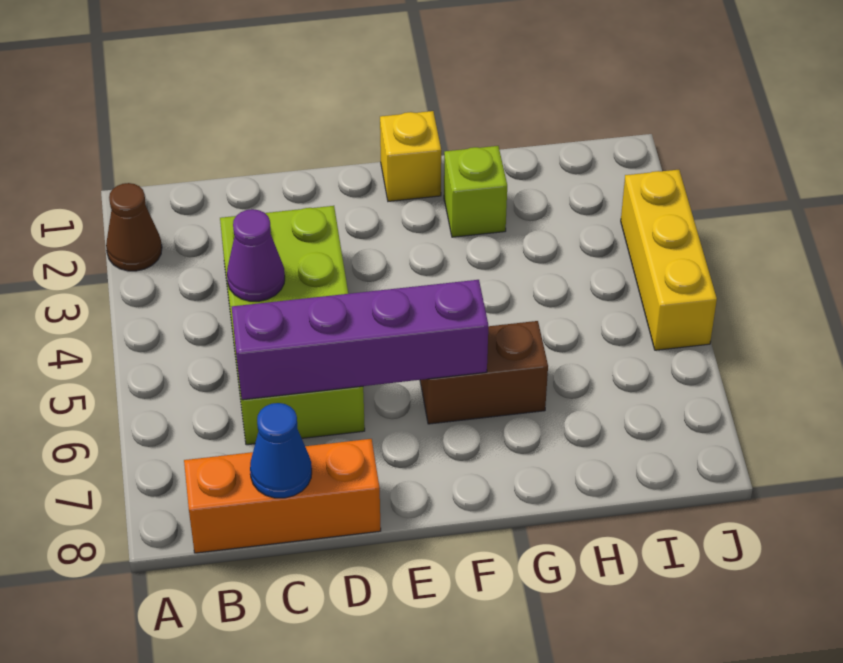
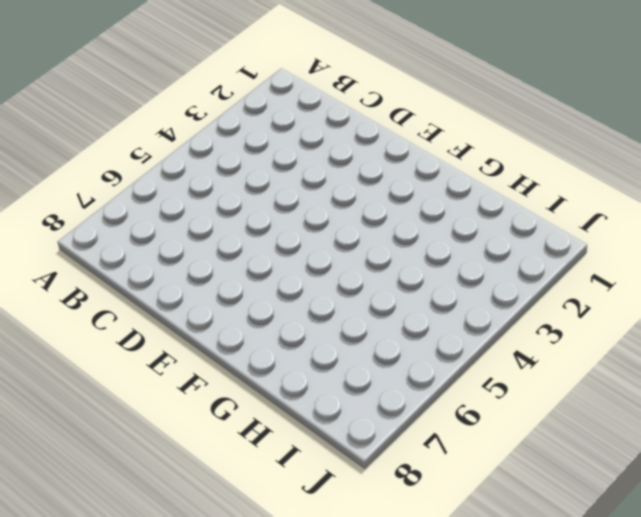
none -> brown 1x1 cone [106,183,162,271]
none -> orange 1x3 brick [184,439,381,553]

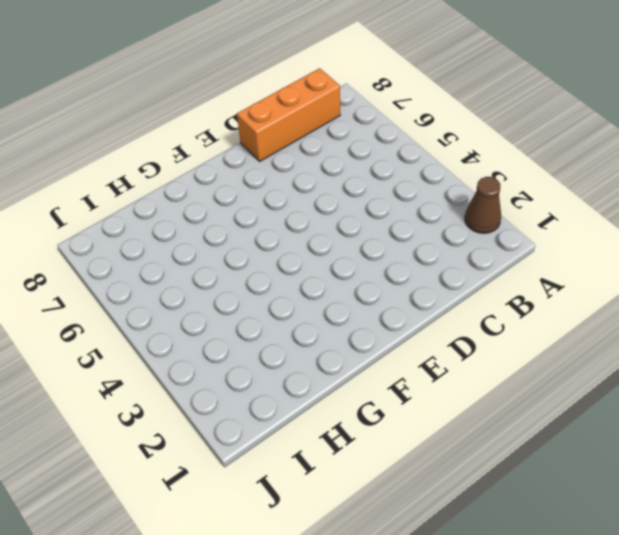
none -> lime 2x4 brick [220,206,365,445]
none -> yellow 1x1 brick [380,111,441,201]

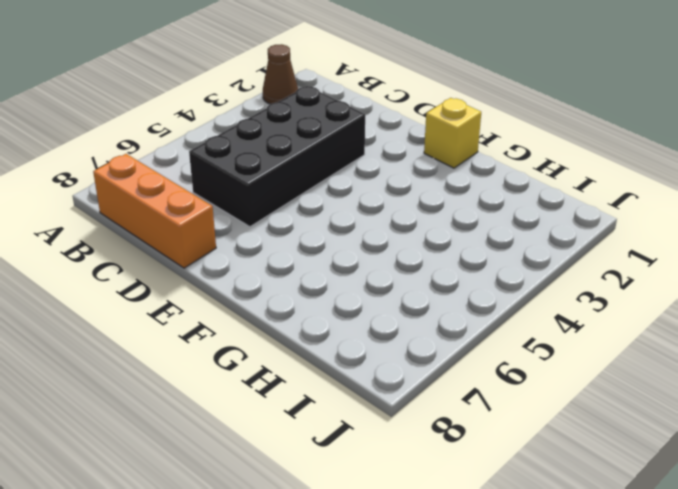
black 2x4 brick [189,86,365,227] -> lime 2x4 brick [220,206,365,445]
none -> brown 1x2 brick [420,321,548,424]
none -> lime 1x1 brick [444,146,507,237]

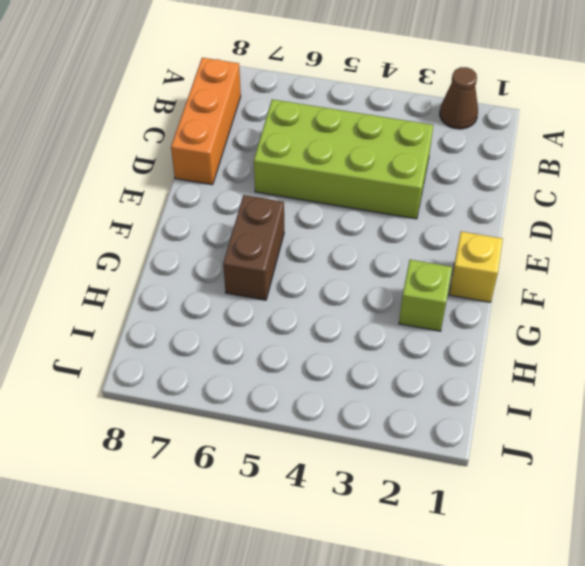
none -> yellow 1x3 brick [621,170,717,350]
none -> purple 1x1 cone [227,209,285,301]

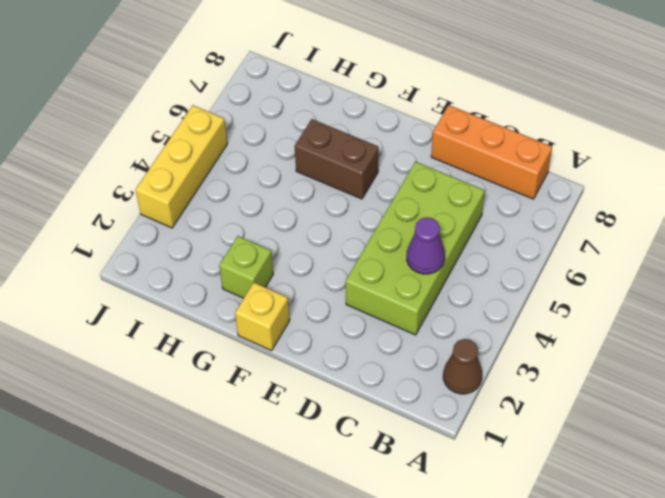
none -> purple 1x4 brick [232,280,488,400]
none -> blue 1x1 cone [250,403,312,498]

